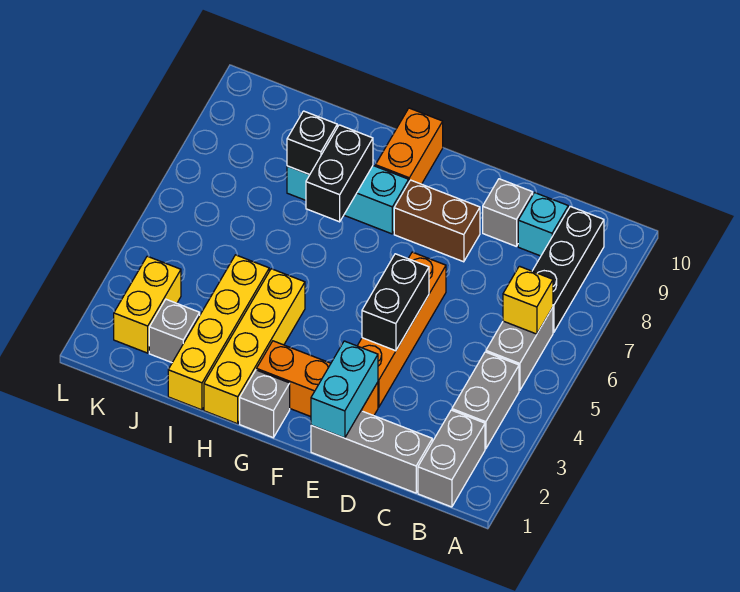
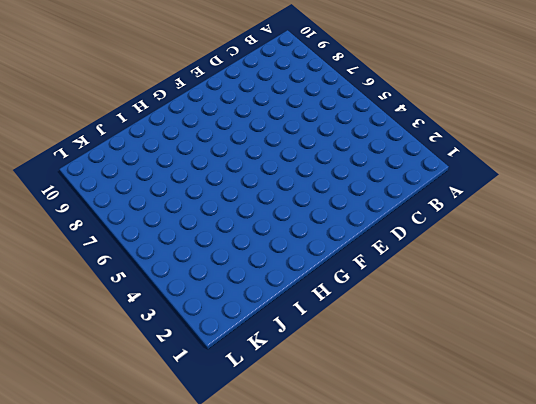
none -> grey 1x2 brick [418,410,485,507]
none -> grey 1x2 brick [452,352,519,449]
none -> grey 1x2 brick [486,308,553,391]

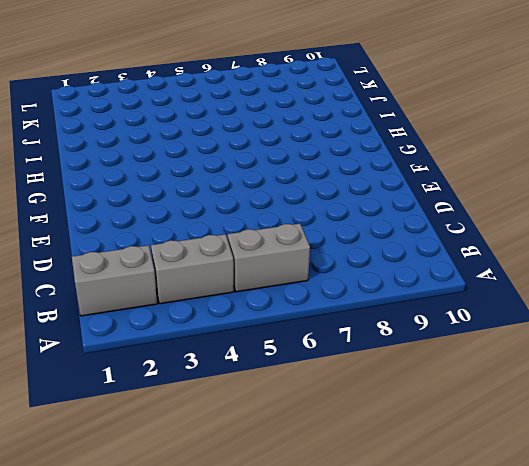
none -> black 1x3 brick [533,206,604,332]
none -> grey 1x3 brick [311,411,432,493]
none -> cyan 1x1 brick [518,193,568,256]

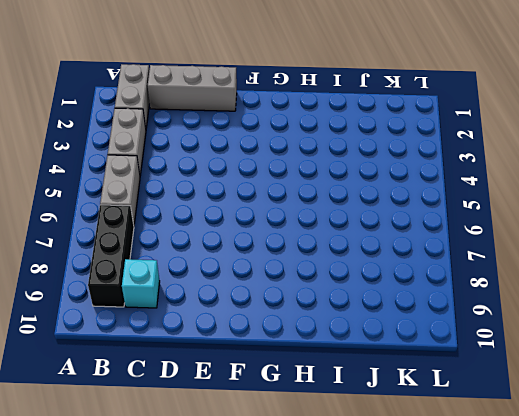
none -> grey 1x1 brick [483,179,533,246]
none -> orange 1x3 brick [257,341,378,417]
none -> orange 1x4 brick [357,252,446,407]

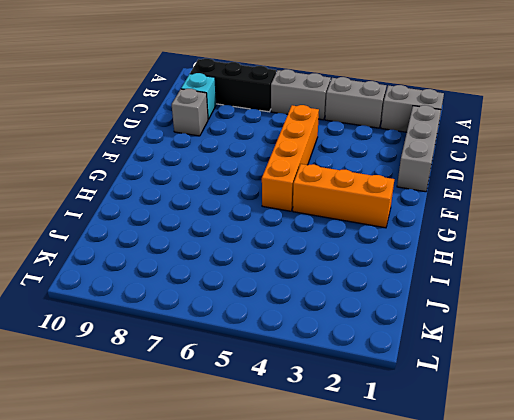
orange 1x4 brick [262,105,319,211] -> orange 1x4 brick turned to [357,252,446,407]
orange 1x3 brick [293,164,394,228] -> orange 1x3 brick turned to [257,341,378,417]
none -> brown 1x2 brick [394,180,480,262]
none -> grey 1x1 brick [240,370,290,438]
none -> cyan 1x3 brick [287,166,409,234]

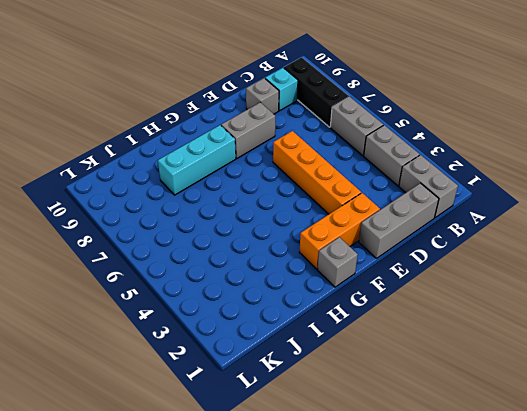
grey 1x2 brick [221,102,275,158] -> brown 1x2 brick [394,180,480,262]
none -> orange 1x2 brick [376,108,443,184]
none -> yellow 1x4 brick [204,269,305,424]
none -> yellow 1x4 brick [168,255,269,410]

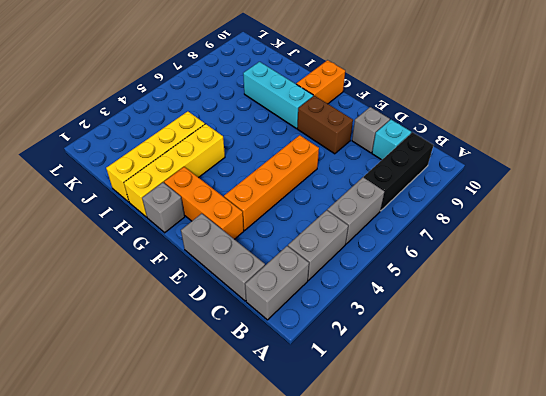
none -> grey 1x1 brick [149,299,200,363]
none -> yellow 1x2 brick [114,256,181,353]
none -> yellow 1x1 brick [503,266,553,334]

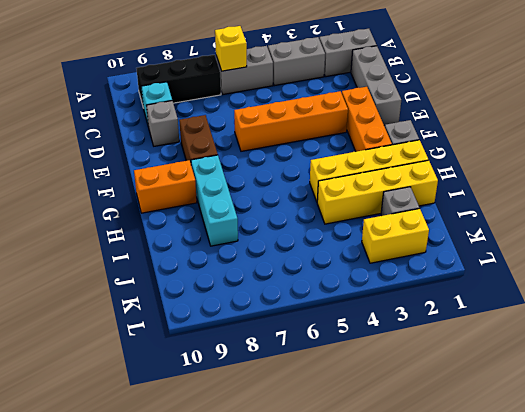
none -> cyan 1x2 brick [311,341,378,438]
none -> black 1x2 brick [362,254,429,351]
none -> black 1x2 brick [306,125,373,222]

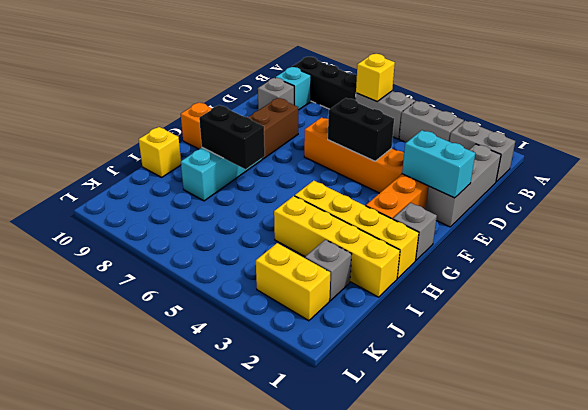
yellow 1x1 brick [139,127,181,177] -> none
none -> black 1x1 brick [287,111,337,175]

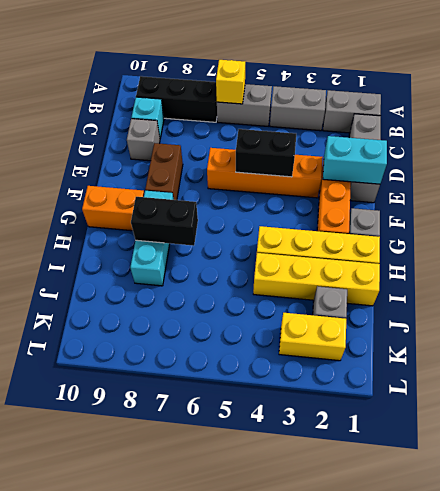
none -> black 1x1 brick [287,111,337,175]

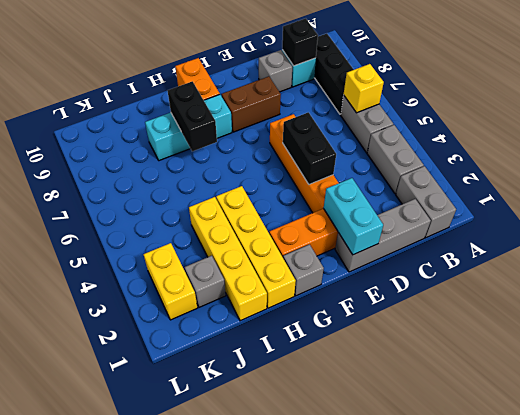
black 1x1 brick [282,18,318,66] -> black 1x1 brick moved to [287,111,337,175]

